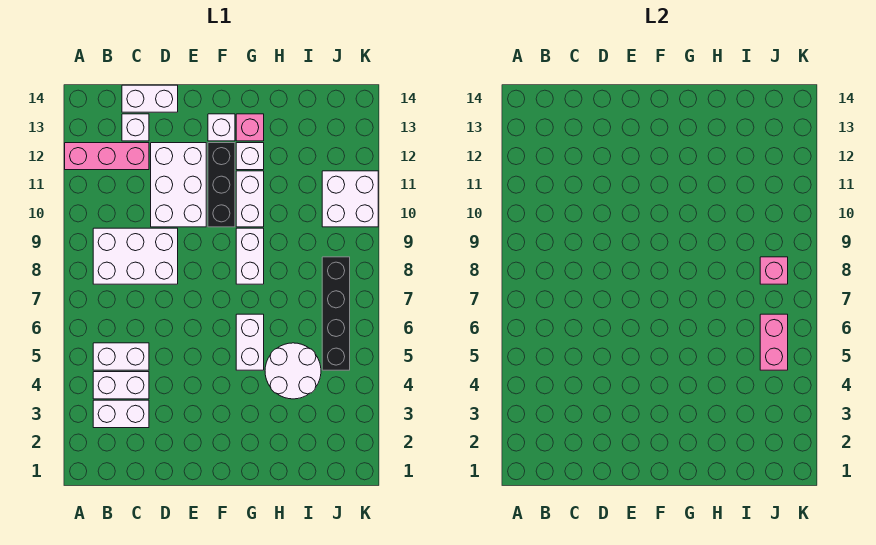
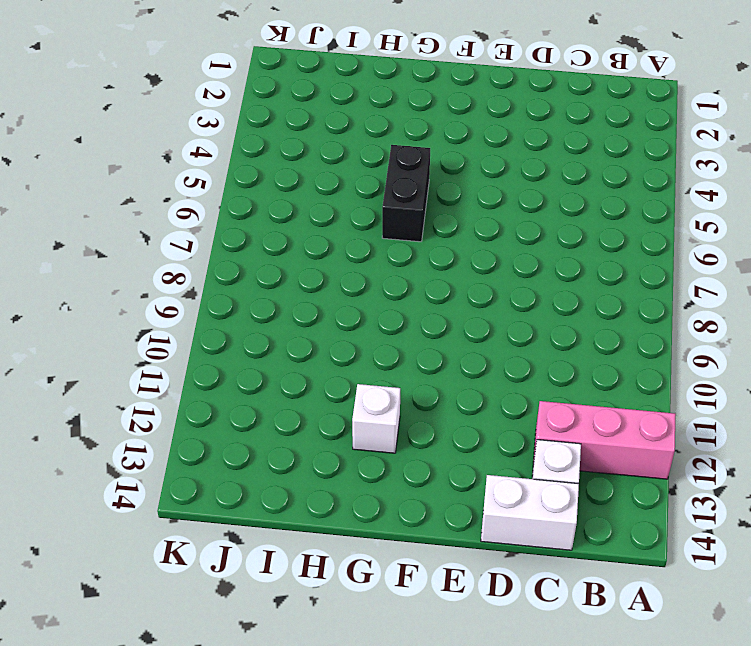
black 1x2 brick [382,145,430,242] -> white 1x2 brick [236,314,264,370]
none -> white 1x2 brick [93,400,149,428]
none -> white 1x2 brick [93,372,149,399]
none -> white 1x2 brick [93,343,149,370]

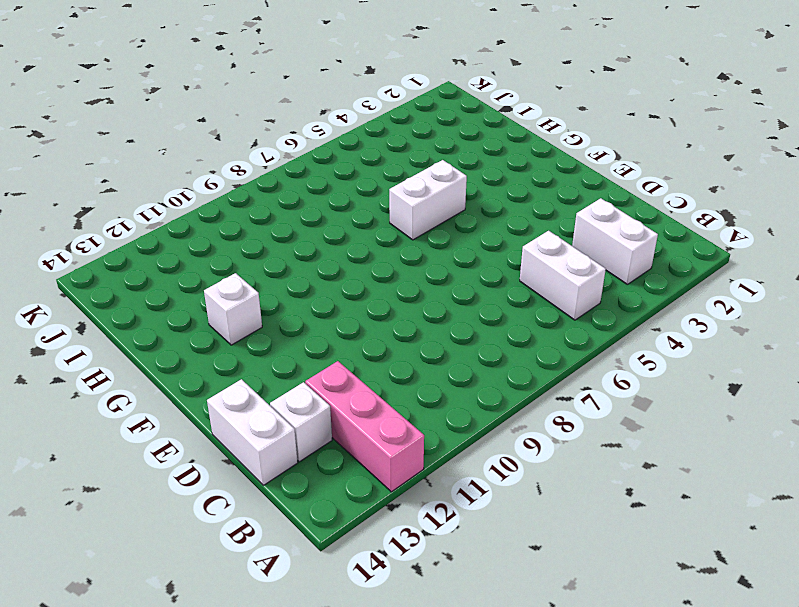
none -> white 1x2 brick [93,372,149,399]
none -> white 2x3 brick [93,228,178,284]
none -> white 2x3 brick [151,143,206,227]

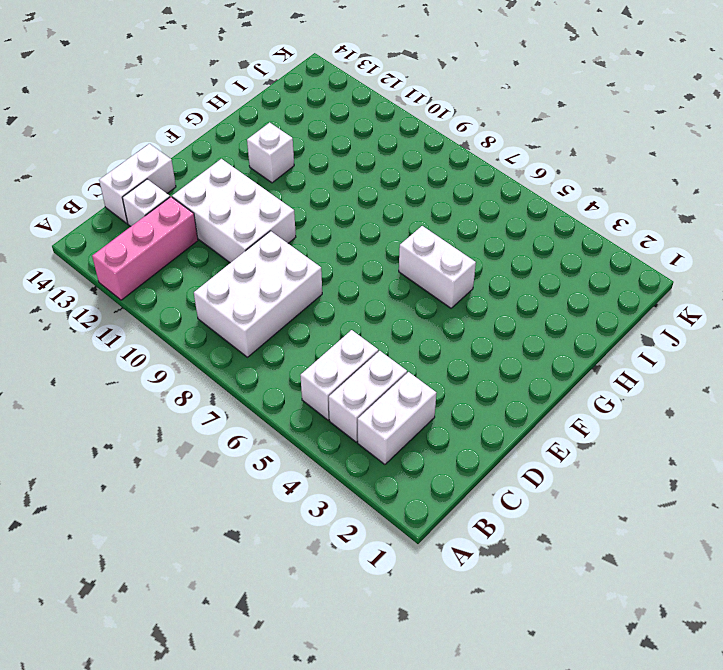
none -> black 1x3 brick [208,143,235,227]
none -> white 1x1 brick [208,114,235,141]
none -> white 1x2 brick [236,228,264,284]

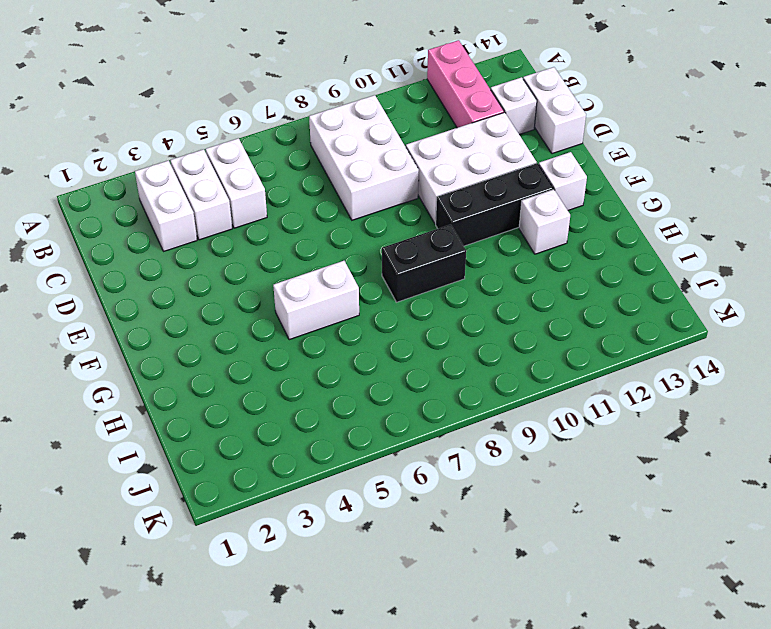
black 1x2 brick [382,224,466,302] -> white 1x2 brick [236,228,264,284]
none -> white 1x2 brick [236,171,264,227]
none -> pink 1x1 brick [236,114,264,141]
none -> white 2x2 round brick [265,343,321,399]

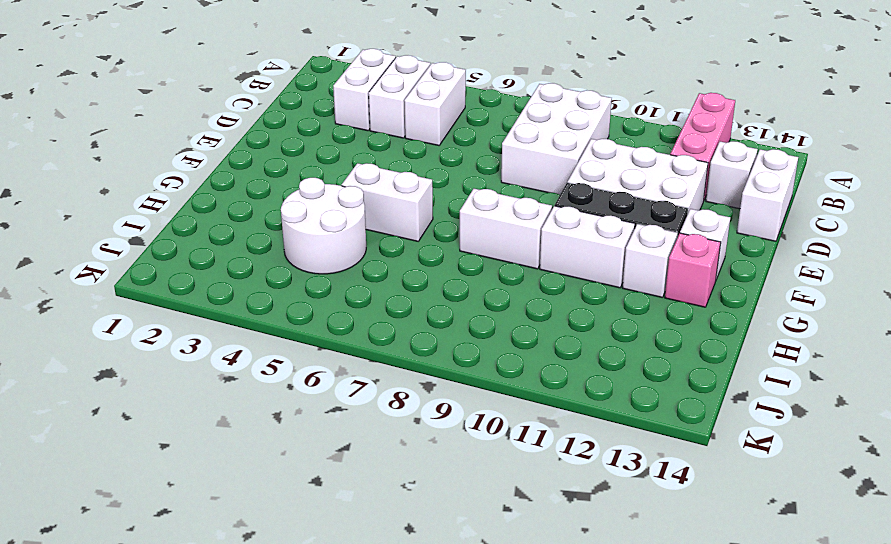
none -> black 1x4 brick [322,257,350,370]
none -> white 2x2 brick [322,171,378,227]
none -> pink 1x2 brick [760,314,788,370]

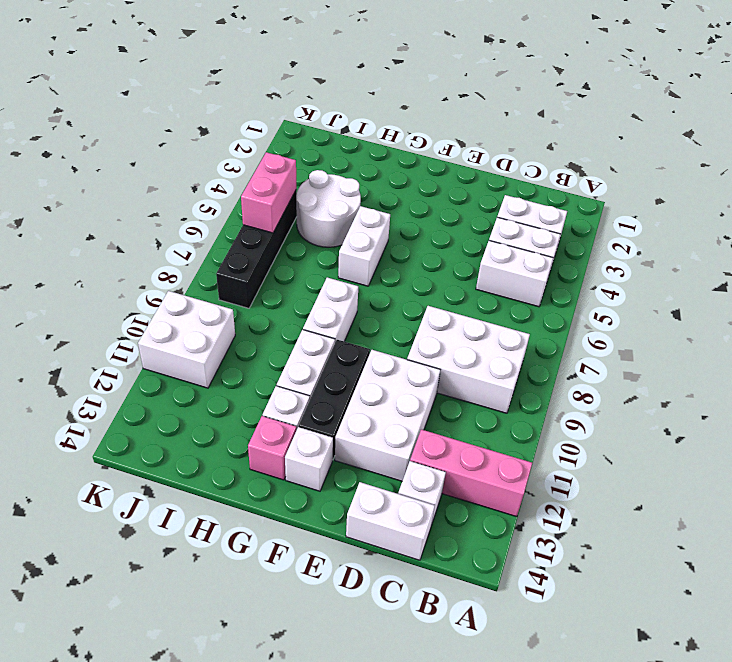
none -> pink 1x1 brick [760,257,788,284]

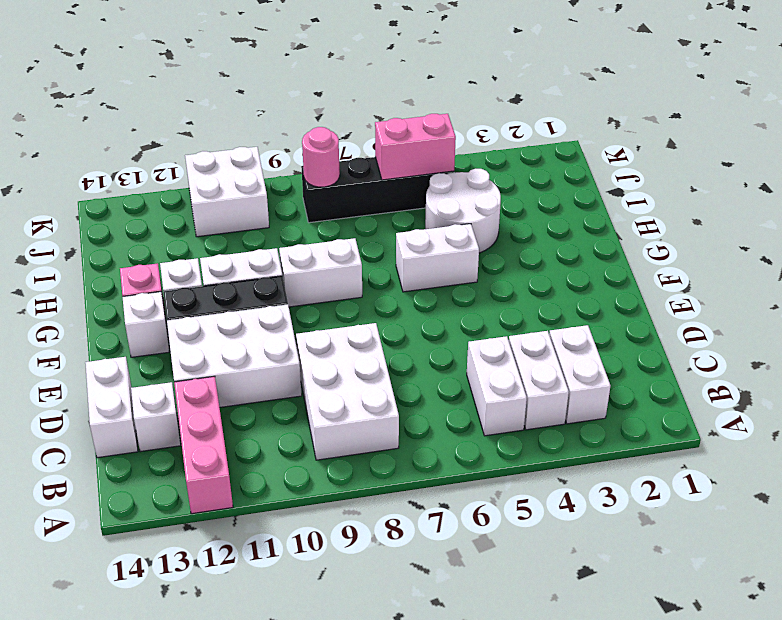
pink 1x1 round brick [302,127,340,187] -> pink 1x1 brick [760,257,788,284]

